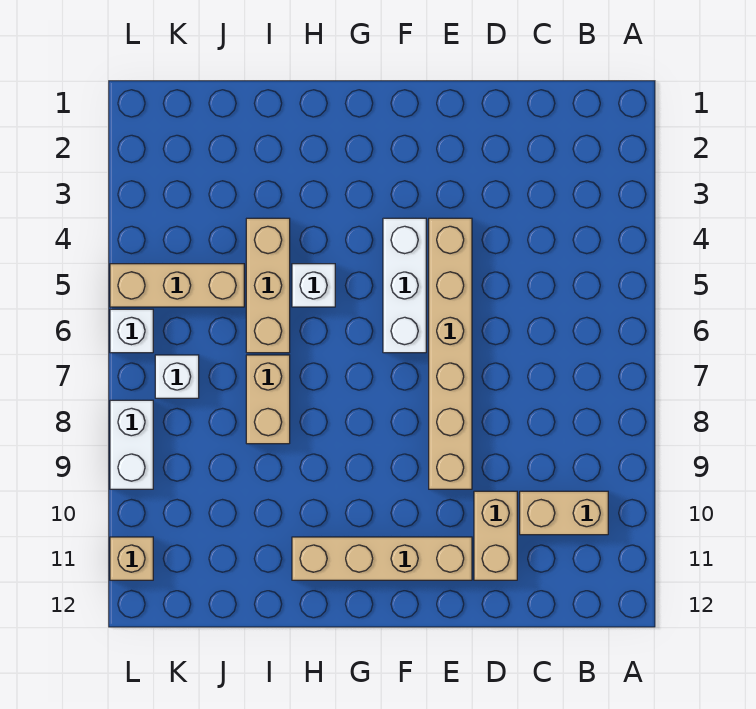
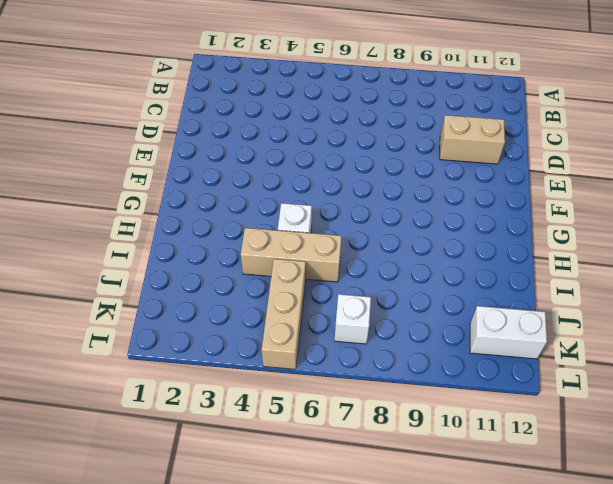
white 1x2 brick [470,306,547,359] -> white 1x2 brick moved to [110,400,153,489]
none -> tan 1x2 brick [520,491,608,535]
none -> tan 1x6 brick [429,218,472,489]
none -> tan 1x4 brick [292,537,472,580]

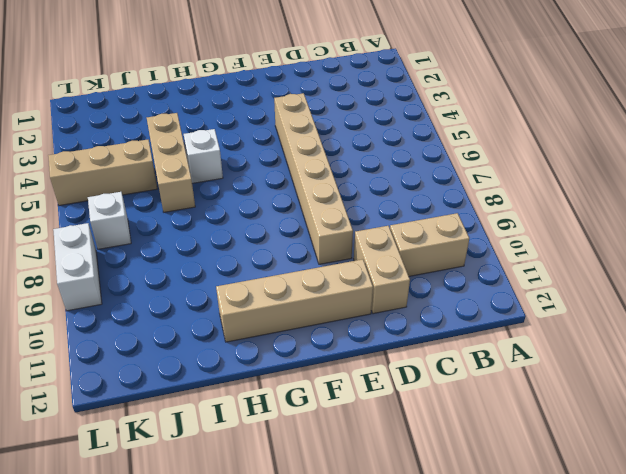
none -> white 1x3 brick [383,218,426,353]
none -> tan 1x2 brick [246,355,290,444]
none -> white 1x1 brick [110,309,153,353]

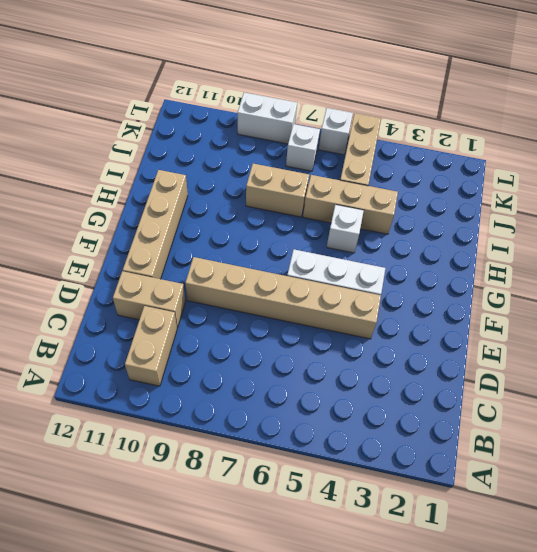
none -> tan 1x1 brick [110,537,153,580]

